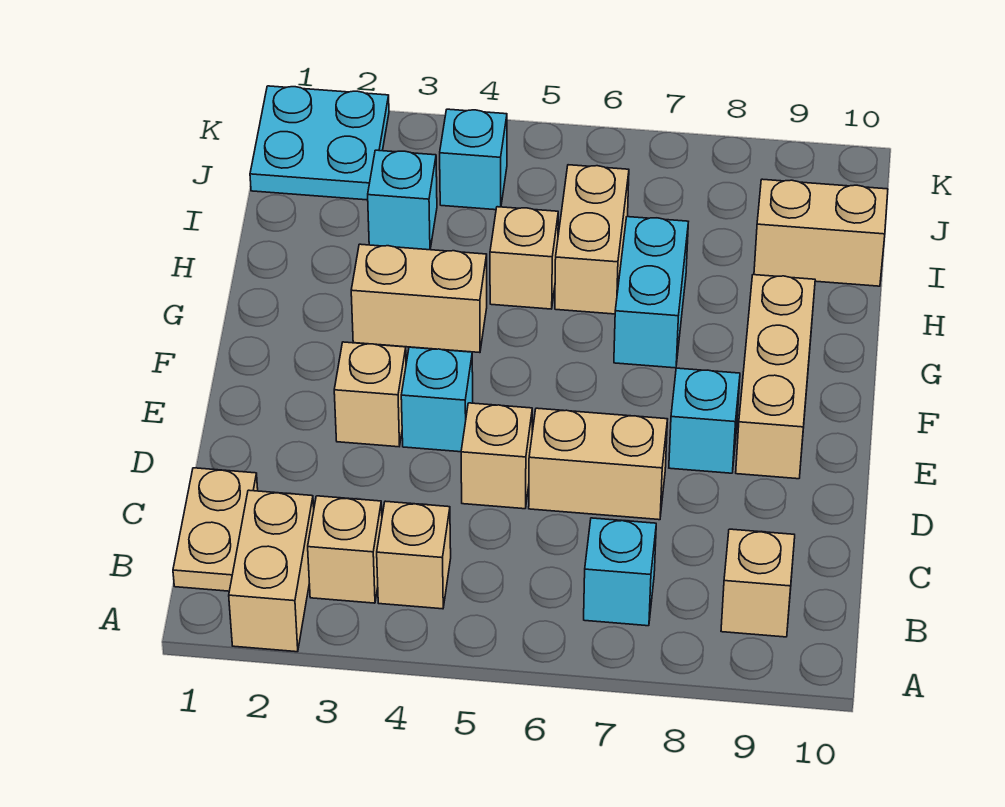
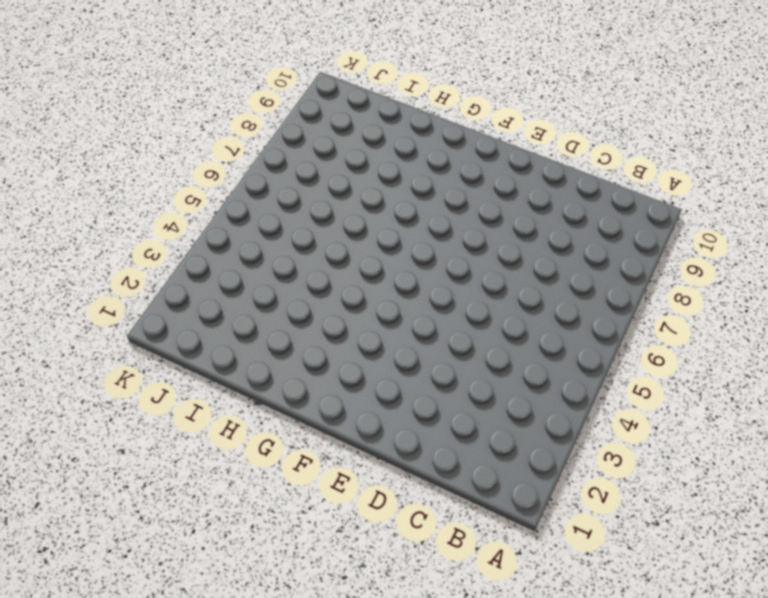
none -> tan 1x2 brick [229,490,314,652]
none -> tan 1x2 plate [173,468,258,591]
none -> tan 1x1 brick [308,496,382,603]

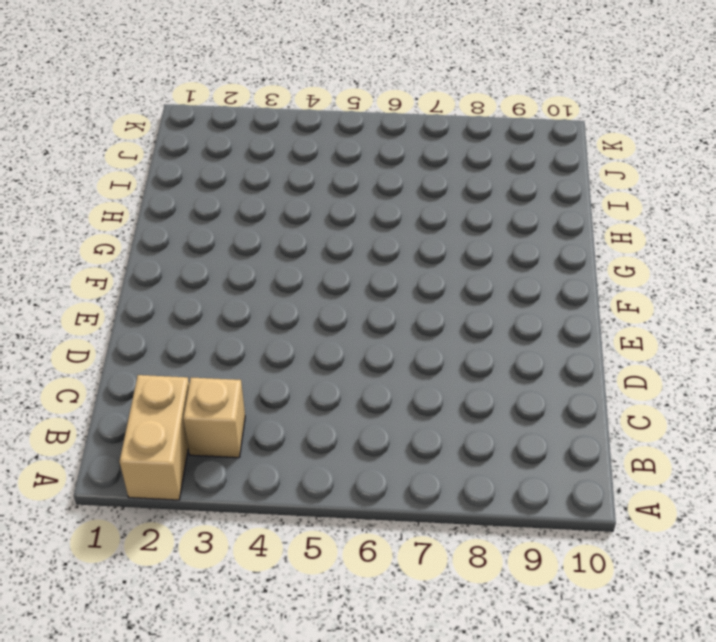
none -> tan 1x2 plate [173,468,258,591]
none -> tan 1x1 brick [377,501,451,609]
none -> cyan 1x1 brick [584,518,656,626]

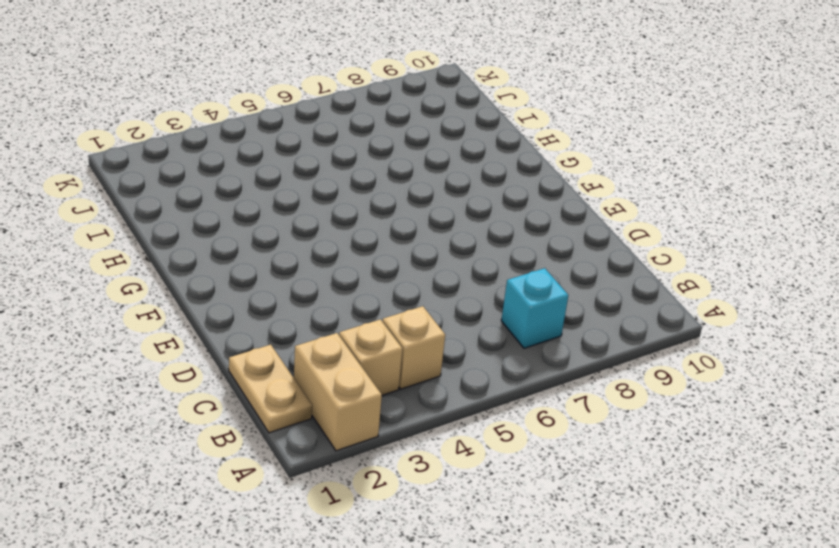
none -> tan 1x1 brick [721,529,795,637]
none -> tan 1x1 brick [461,403,532,509]
none -> tan 1x2 brick [529,408,668,520]

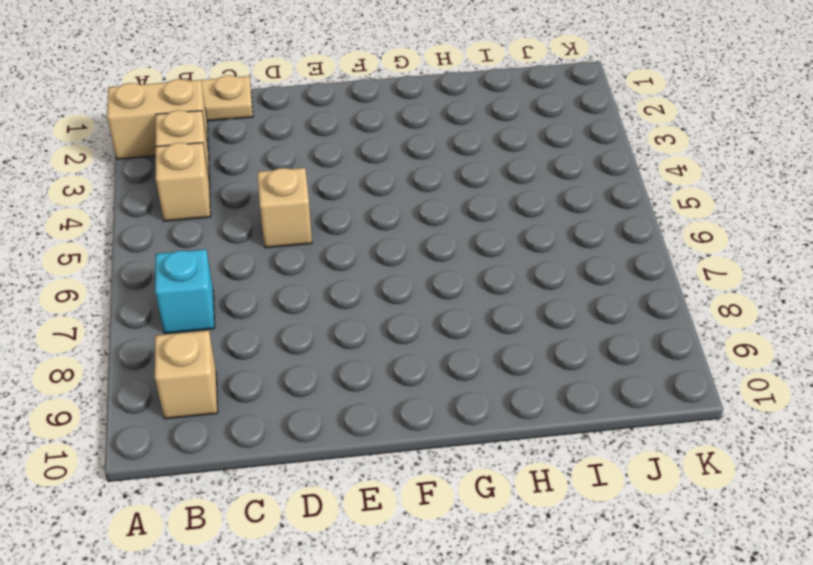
none -> tan 1x2 brick [529,408,668,520]
none -> tan 1x1 brick [334,342,406,447]
none -> cyan 1x1 brick [401,347,473,452]

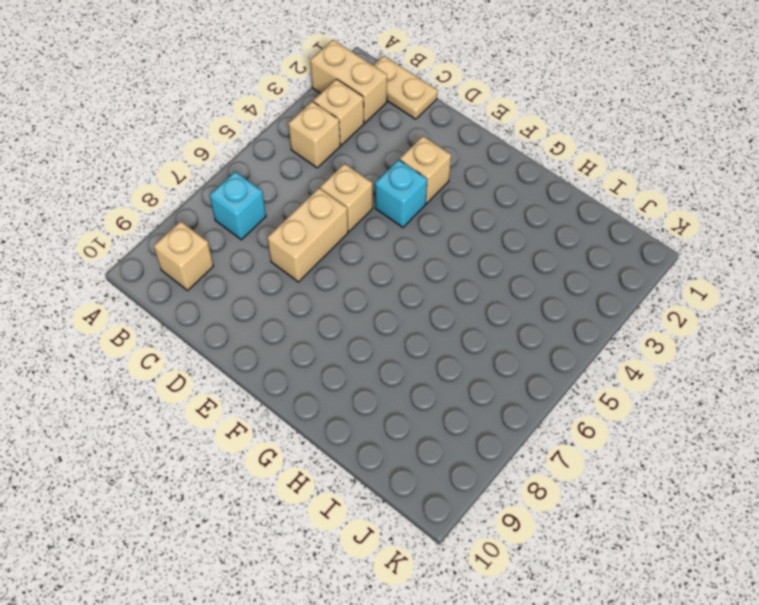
none -> cyan 1x1 brick [669,368,740,473]
none -> tan 1x3 brick [736,275,815,479]
none -> tan 1x2 brick [351,244,487,353]

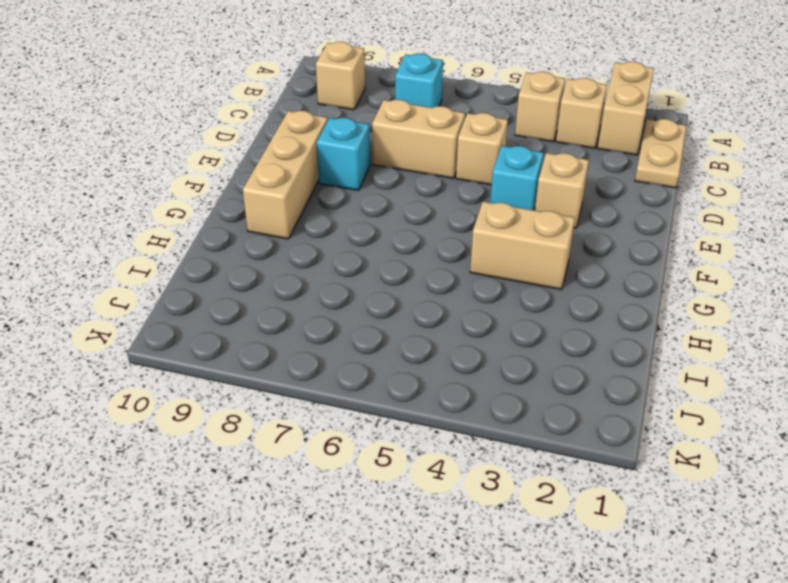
none -> cyan 1x2 brick [614,217,688,368]
none -> tan 1x1 brick [490,207,558,309]
none -> tan 1x2 brick [555,165,629,314]

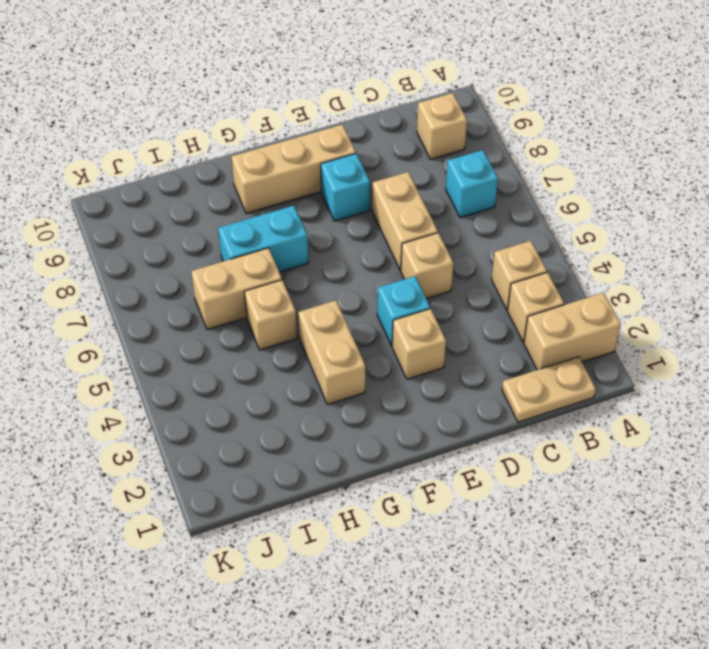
none -> cyan 1x1 brick [368,150,437,250]
none -> tan 1x2 brick [754,179,888,286]
none -> cyan 2x2 plate [250,86,389,200]

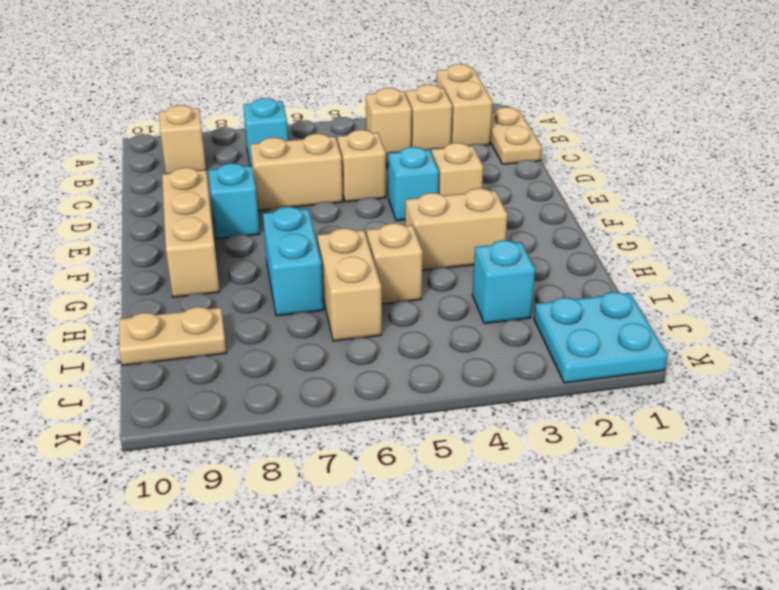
tan 1x2 plate [119,307,226,366] -> tan 1x2 brick [754,179,888,286]
none -> cyan 1x1 brick [440,109,507,210]

